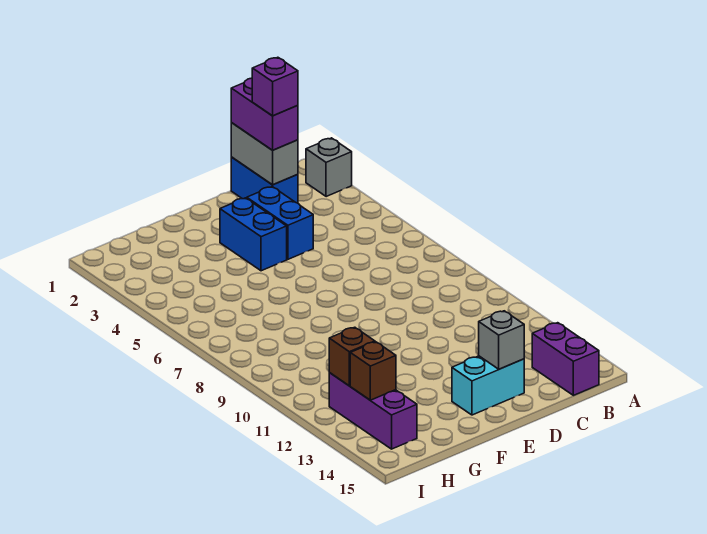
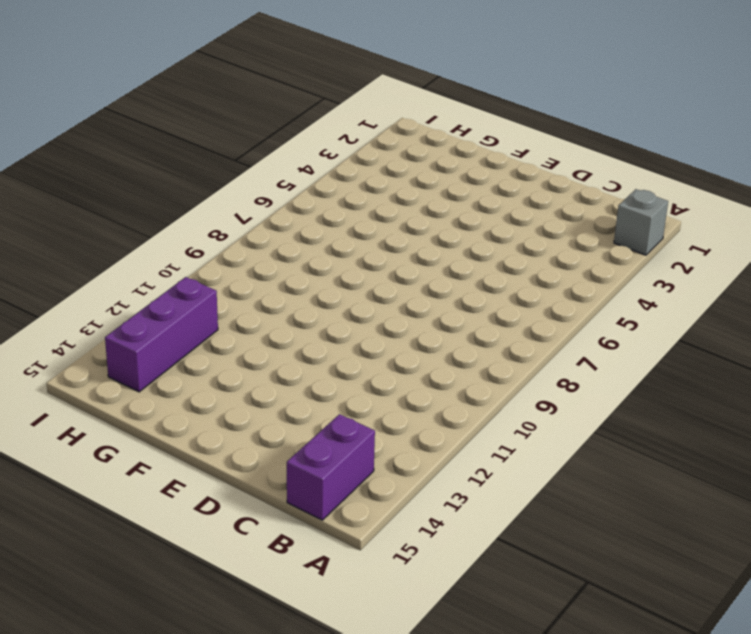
none -> blue 1x2 brick [231,157,298,203]
none -> blue 1x2 brick [247,187,313,259]
none -> cyan 1x2 brick [452,356,524,415]

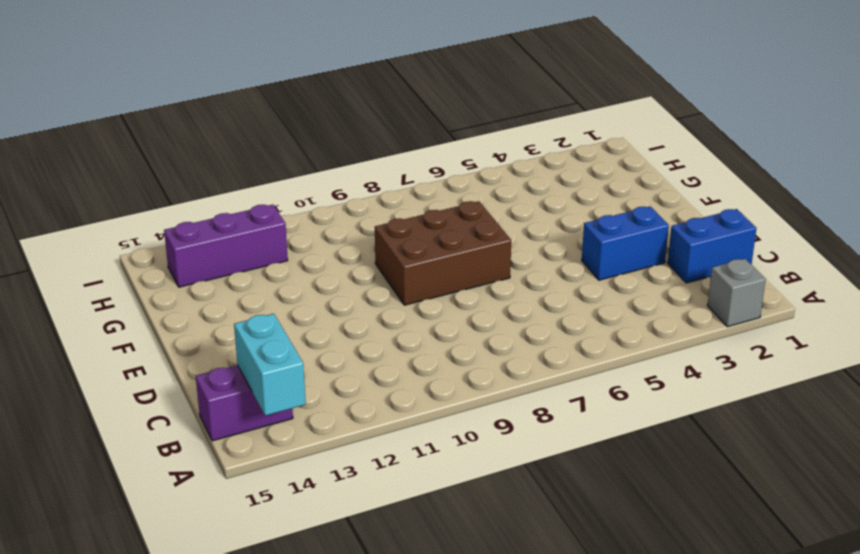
cyan 1x2 brick [234,314,306,416] -> cyan 1x2 brick moved to [452,356,524,415]
brown 2x3 brick [375,201,511,305] -> none
none -> blue 1x2 brick [220,198,287,271]
none -> grey 1x2 brick [231,123,298,185]
none -> grey 1x1 brick [479,311,524,369]

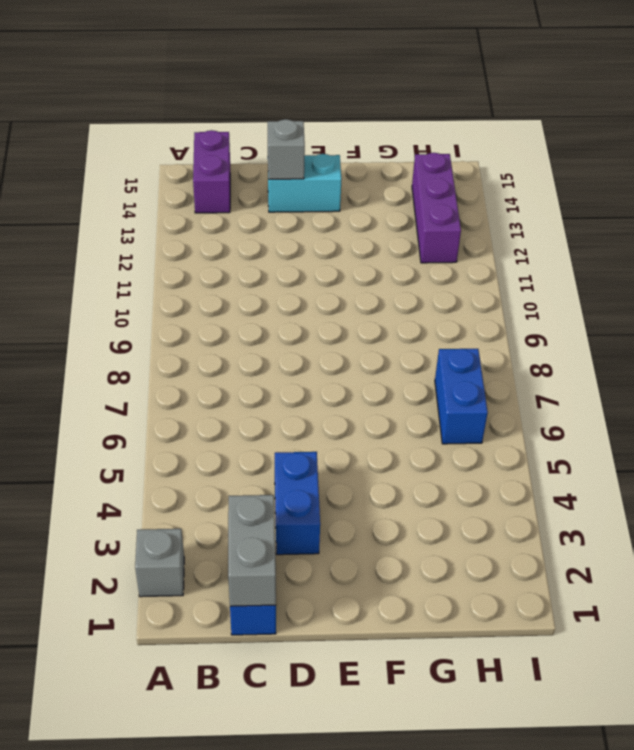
blue 1x2 brick [435,349,488,444] -> blue 1x2 brick moved to [220,198,287,271]
none -> brown 1x1 brick [329,327,375,386]
none -> brown 1x1 brick [350,342,396,400]
none -> purple 1x2 brick [231,78,298,150]

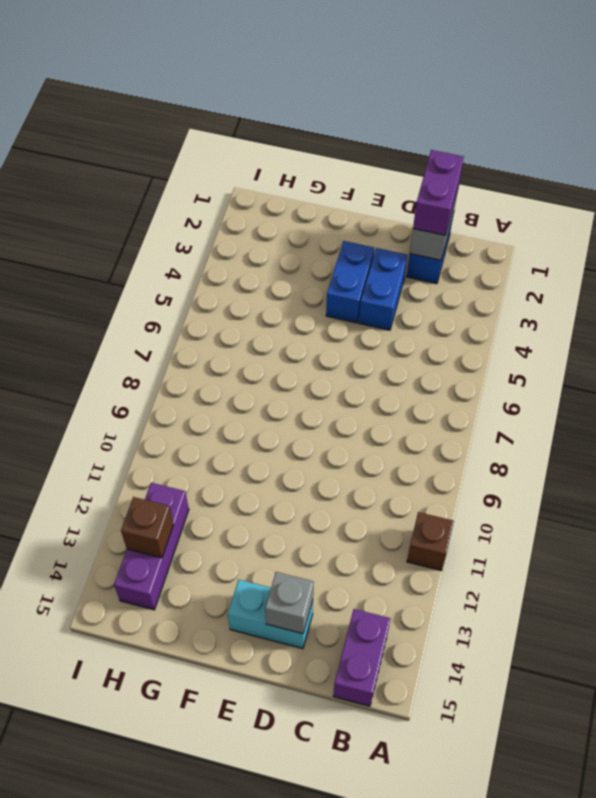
brown 1x1 brick [407,512,454,571] -> brown 1x1 brick moved to [329,327,375,386]
none -> grey 1x1 brick [306,138,352,197]
none -> purple 1x1 brick [252,57,298,116]

